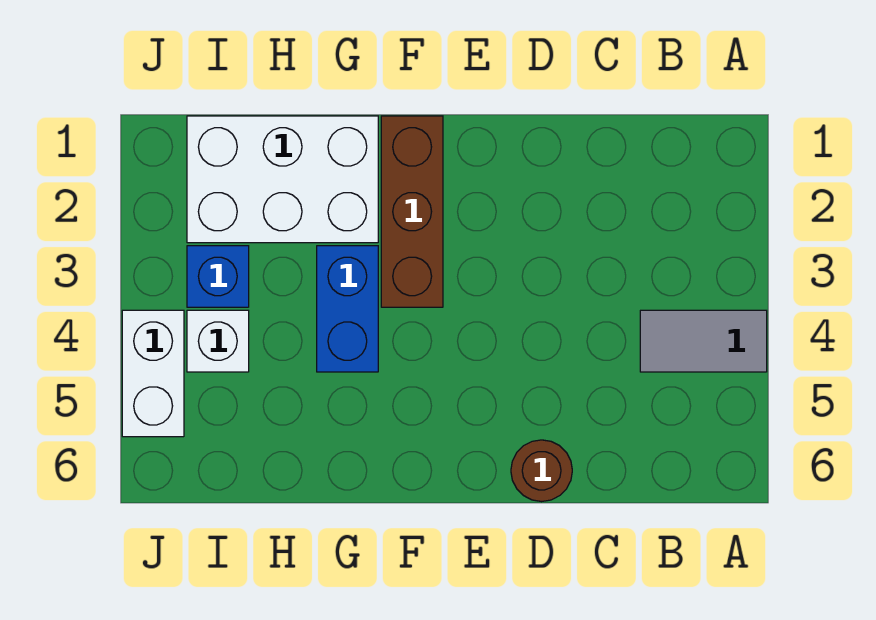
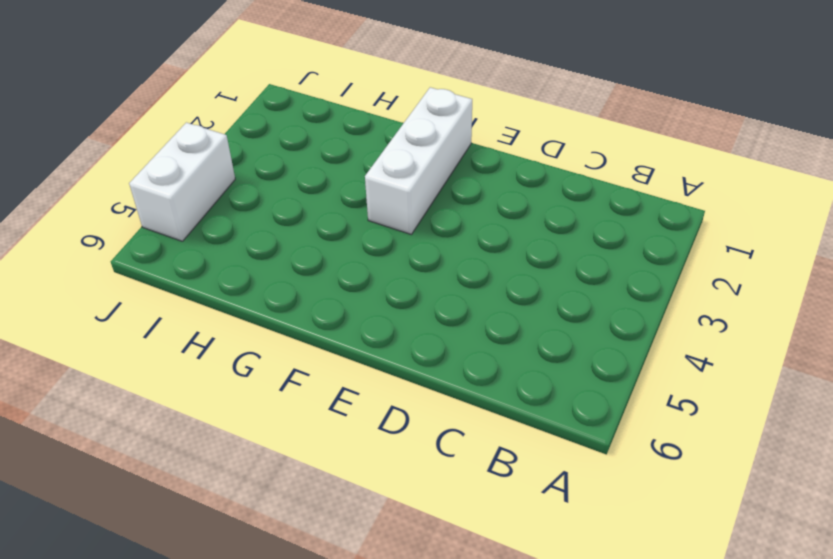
white 1x3 brick [365,87,472,235] -> brown 1x3 brick [381,116,443,307]
none -> grey 1x2 tile [640,310,767,372]
none -> brown 1x1 round brick [511,440,572,502]

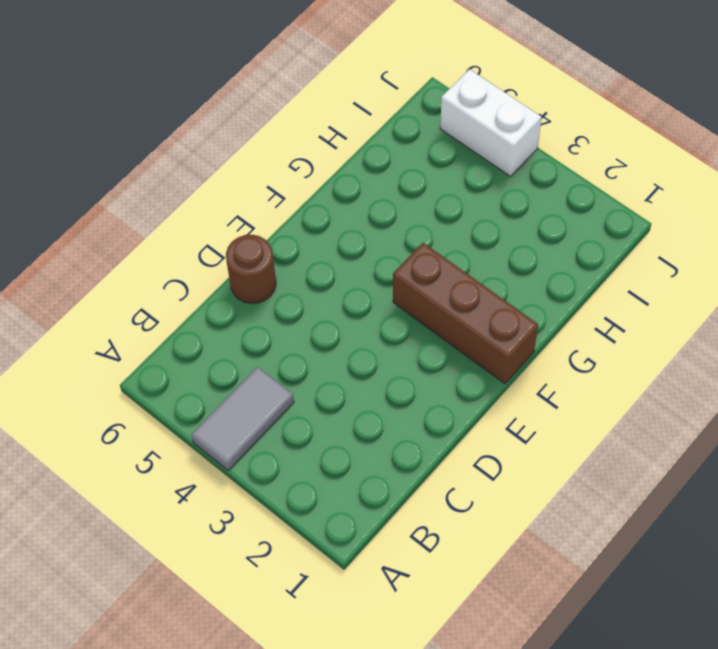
none -> white 2x3 brick [187,116,378,243]
none -> blue 1x2 brick [317,246,378,372]

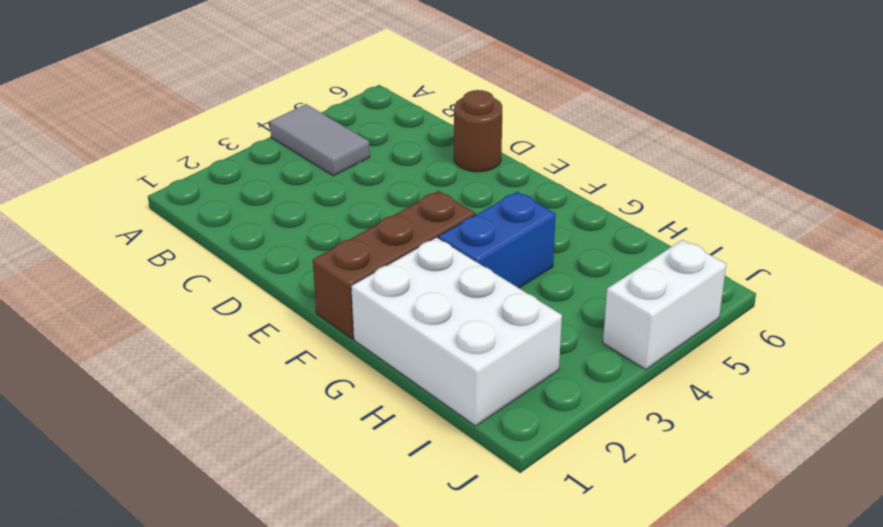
none -> blue 1x1 brick [187,246,249,307]
none -> white 1x1 brick [187,310,249,372]

